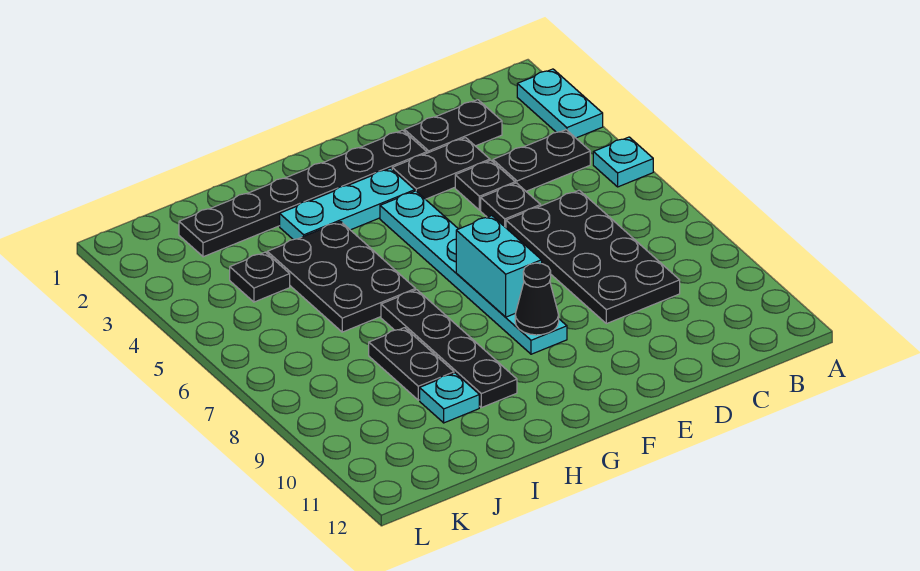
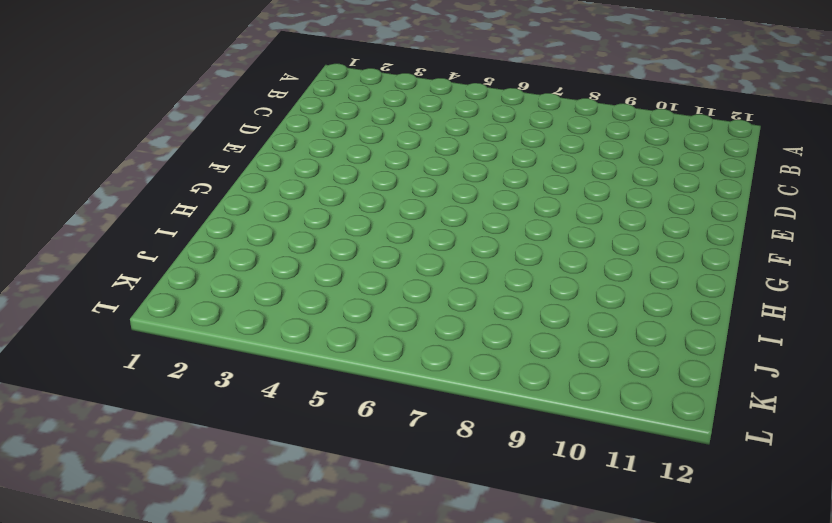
none -> cyan 1x2 plate [517,69,603,138]
none -> cyan 1x1 plate [593,137,653,187]
none -> black 1x2 plate [493,130,590,191]

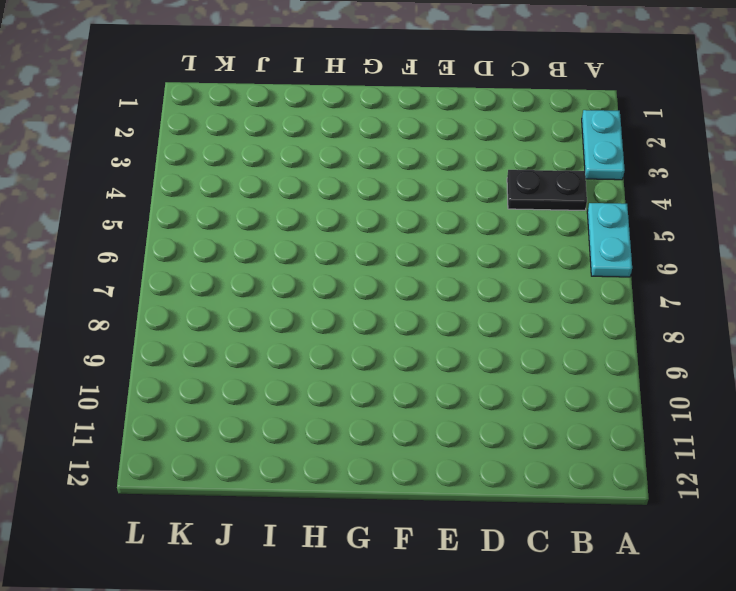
cyan 1x2 plate [587,203,632,277] -> cyan 1x1 plate [593,137,653,187]
none -> black 1x2 plate [405,100,502,153]
none -> black 2x4 plate [506,190,680,324]
none -> black 1x2 plate [392,138,490,199]

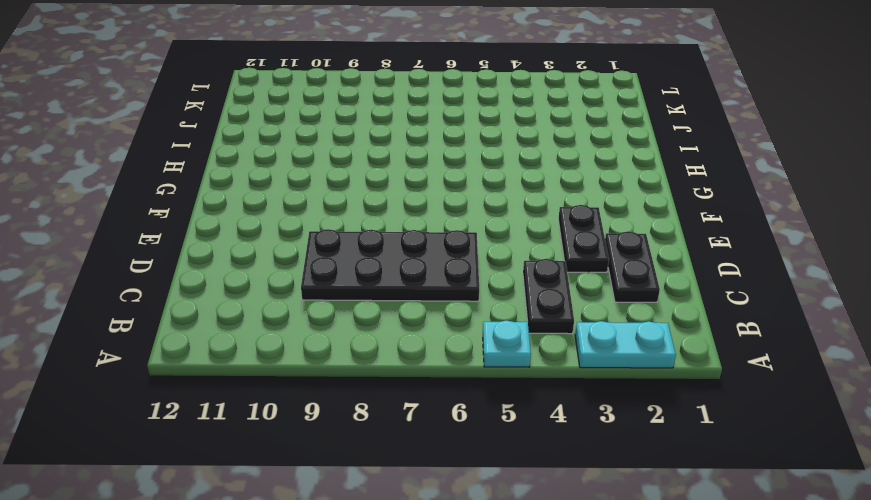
none -> black 1x1 plate [455,160,515,210]
none -> black 1x1 plate [481,183,541,228]
none -> black 1x6 plate [179,130,427,257]

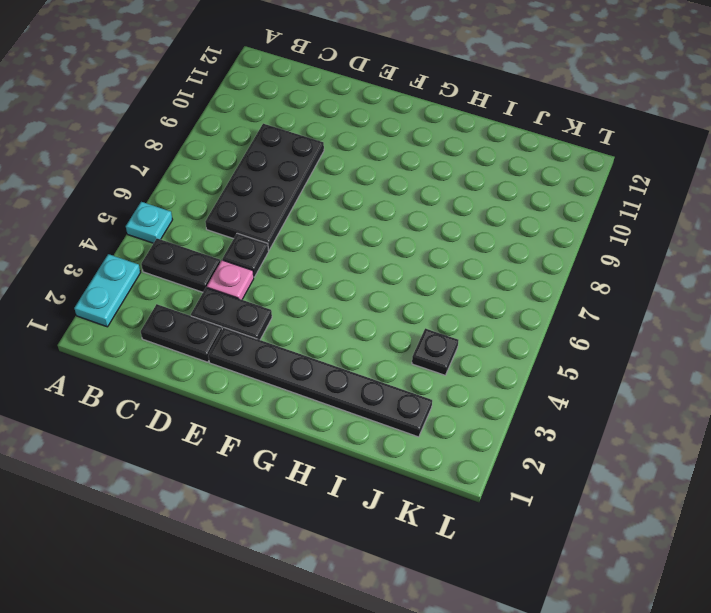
pink 1x1 plate [207,260,254,300] -> black 1x1 plate [455,160,515,210]
none -> cyan 1x3 plate [280,168,415,240]
none -> cyan 1x6 plate [380,191,567,354]
none -> black 2x3 plate [267,222,416,332]

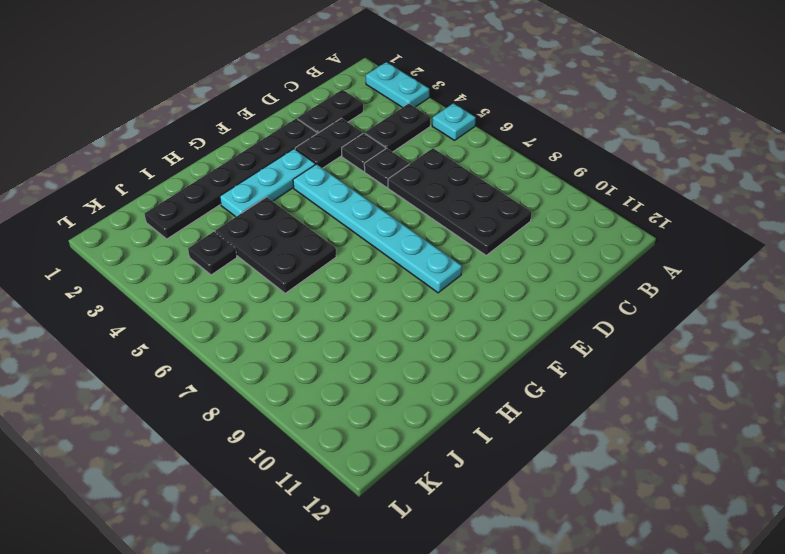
none -> black 1x4 plate [381,290,517,408]
none -> black 1x2 plate [369,328,454,400]
none -> cyan 1x1 plate [420,373,479,423]

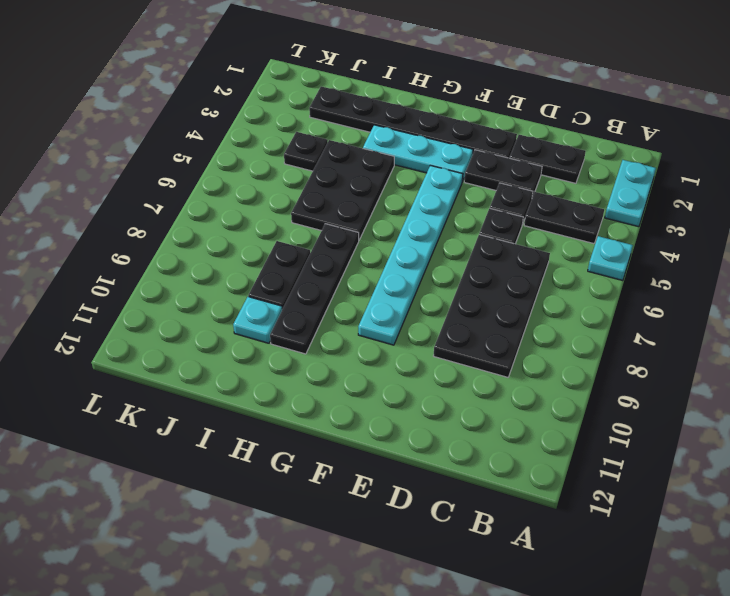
none -> cyan 1x2 brick [456,216,542,317]
none -> black 1x1 cone [515,263,559,335]

